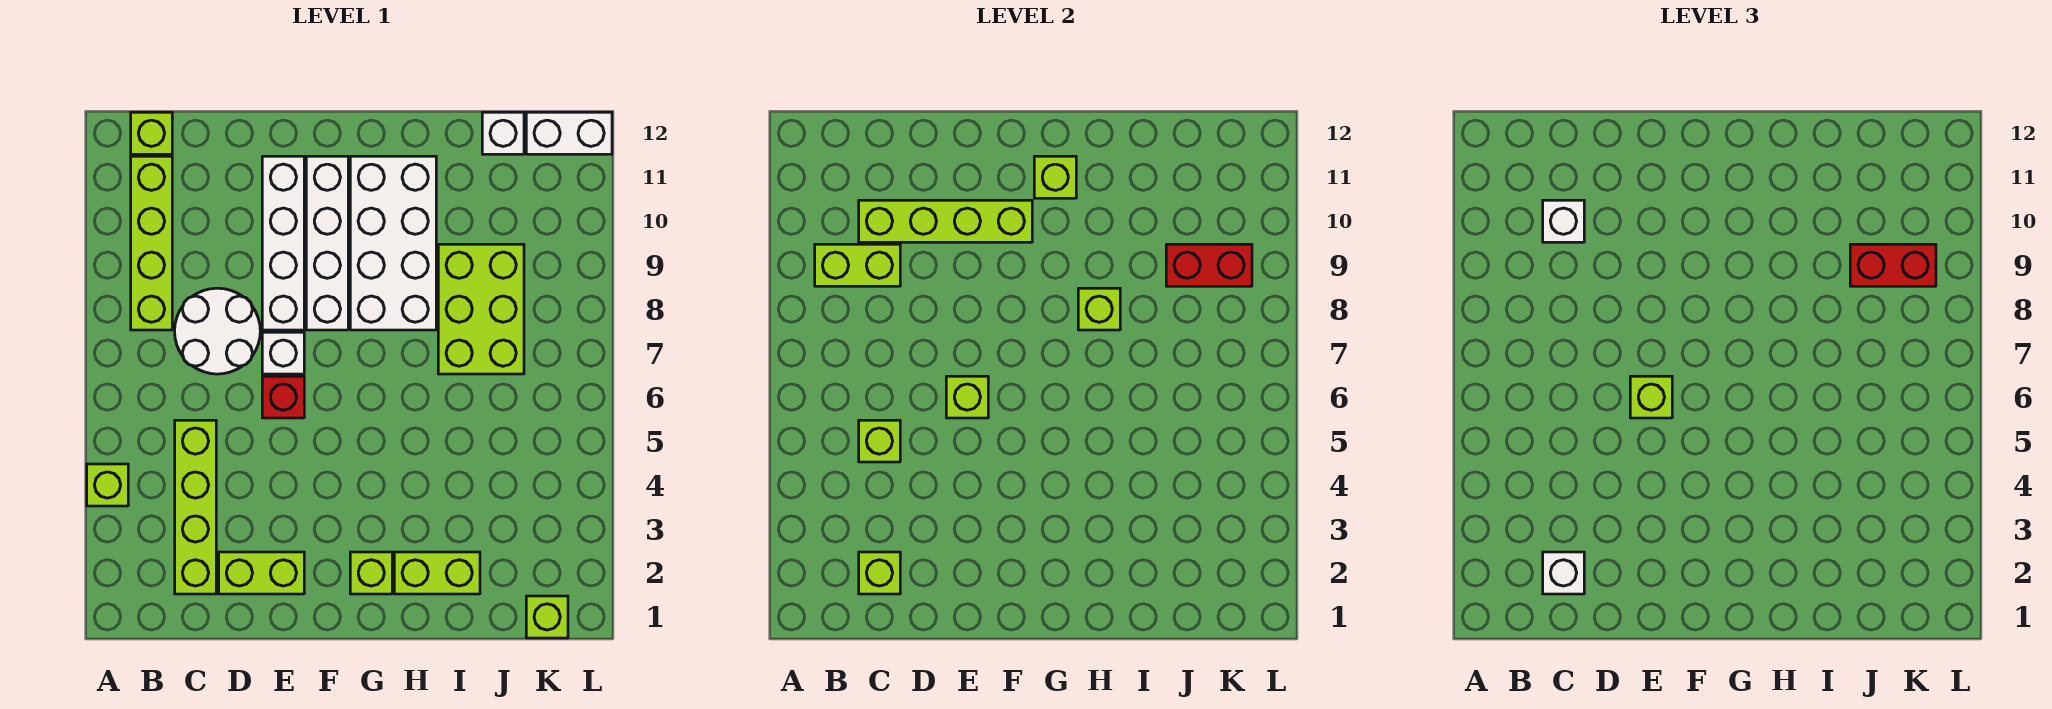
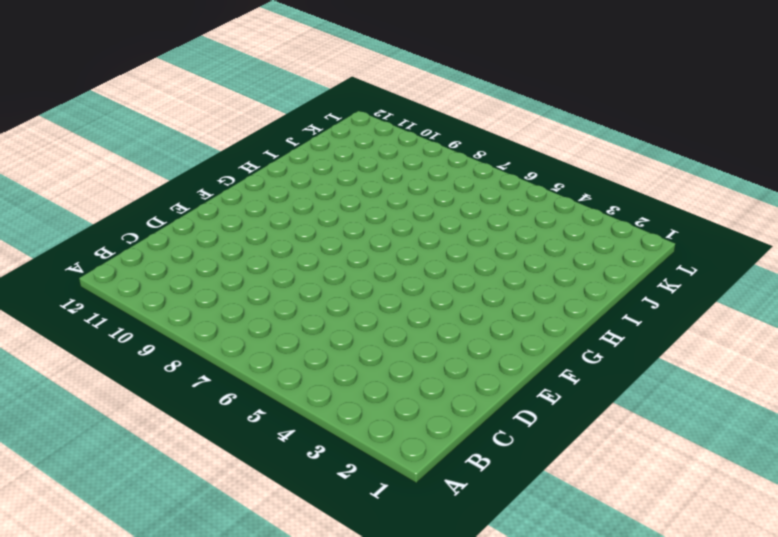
none -> lime 1x1 brick [87,464,128,506]
none -> lime 1x4 brick [131,156,172,330]
none -> lime 1x1 brick [131,112,172,154]

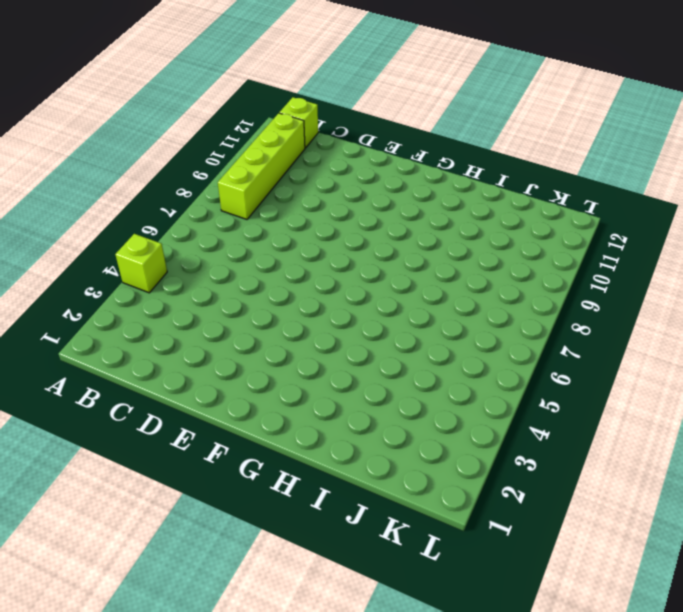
none -> lime 1x4 brick [175,420,216,594]
none -> white 2x2 round brick [175,288,260,374]
none -> lime 1x2 brick [219,552,304,594]

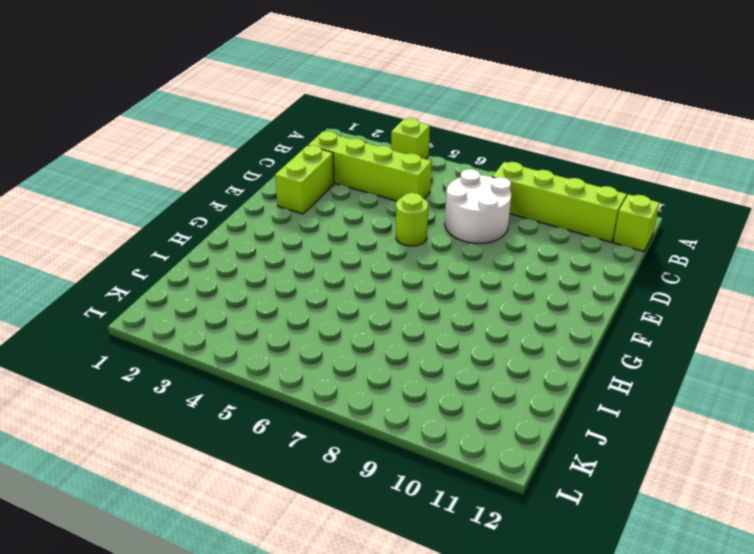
lime 1x1 round brick [396,193,428,246] -> red 1x1 brick [262,376,304,418]
none -> white 1x1 brick [262,332,304,374]
none -> white 1x4 brick [262,156,304,330]
none -> white 1x4 brick [306,156,348,330]

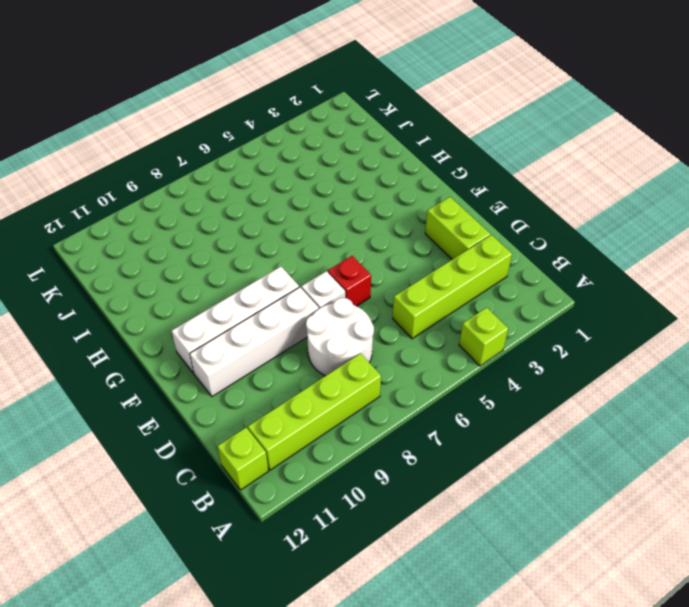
none -> lime 1x1 brick [350,552,392,594]
none -> white 2x4 brick [350,156,436,330]
none -> lime 1x2 brick [394,552,480,594]

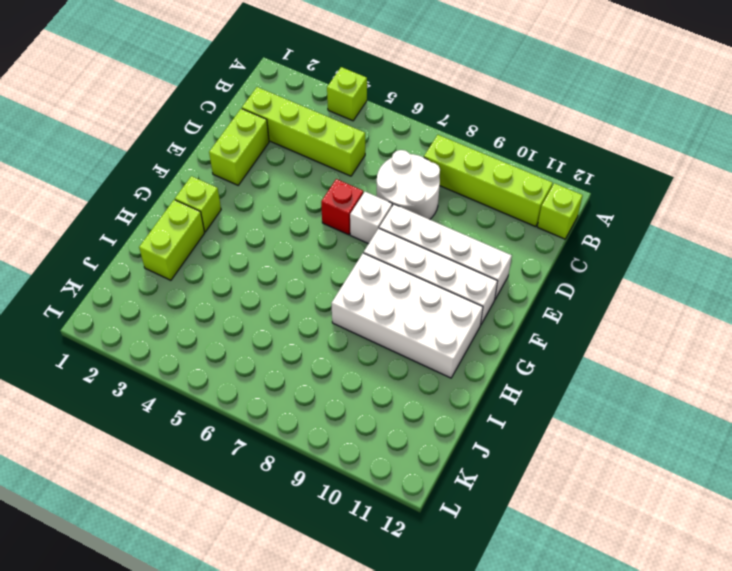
none -> lime 2x3 brick [438,244,524,374]
none -> white 1x1 brick [482,112,524,154]
none -> lime 1x1 brick [526,596,568,638]

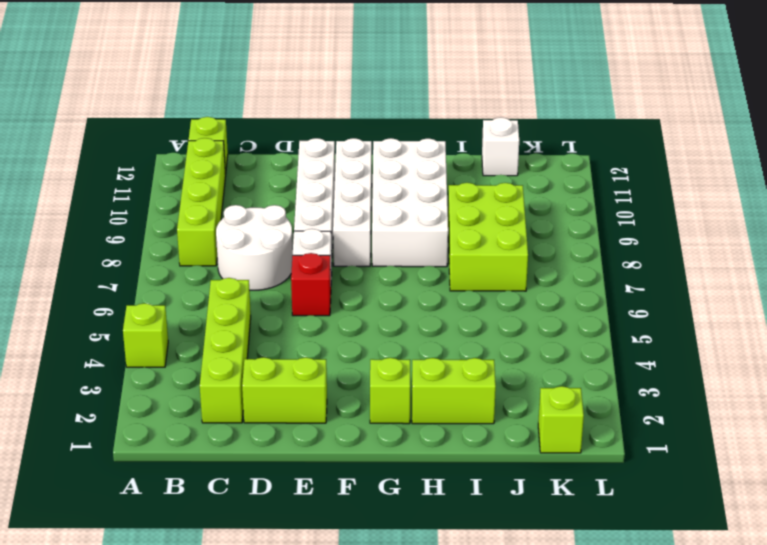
none -> white 1x2 brick [526,112,612,154]
none -> lime 1x2 brick [815,244,900,286]
none -> lime 1x1 brick [859,552,900,594]

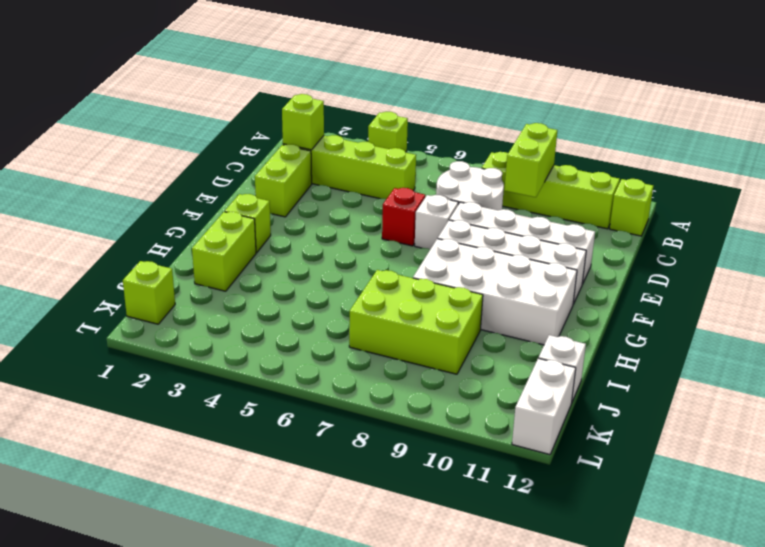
none -> lime 1x1 brick [859,420,900,462]
none -> lime 1x4 brick [859,200,1032,242]
none -> lime 1x1 brick [946,376,988,418]

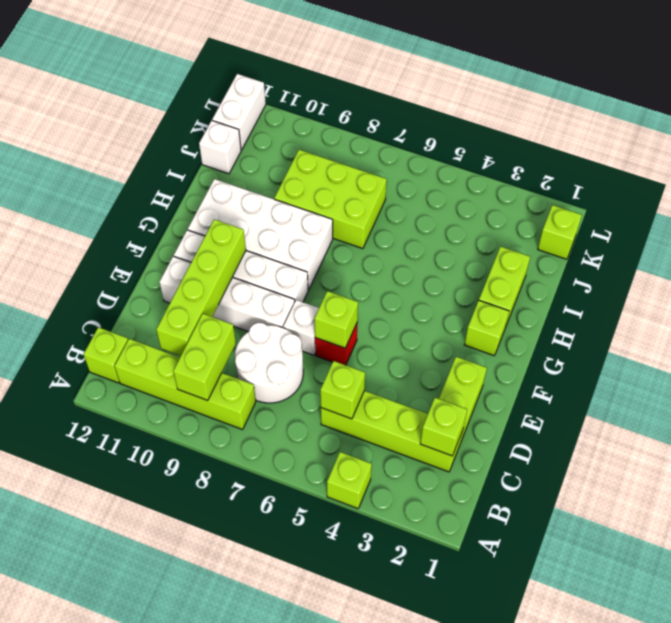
none -> lime 1x1 brick [1034,156,1076,198]
none -> lime 1x1 brick [1078,288,1120,330]
none -> red 1x2 brick [1166,244,1252,286]

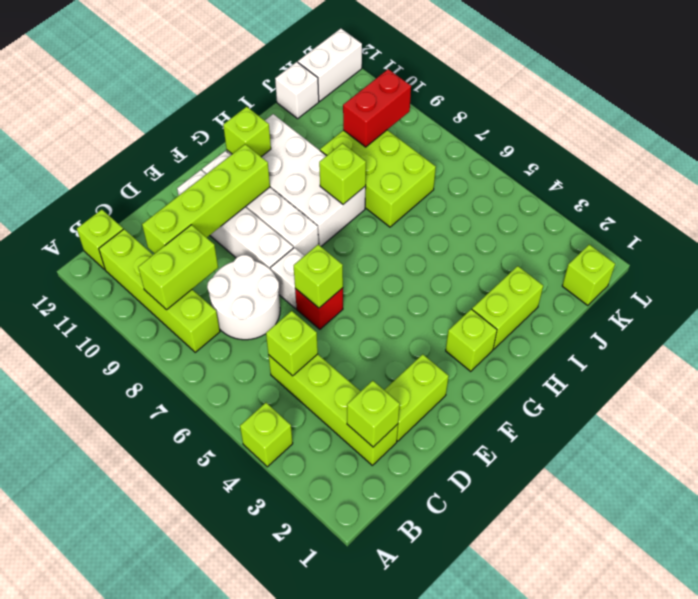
none -> white 1x1 brick [1543,552,1584,594]
none -> white 1x1 brick [1543,200,1584,242]
none -> lime 1x1 brick [1630,376,1672,418]

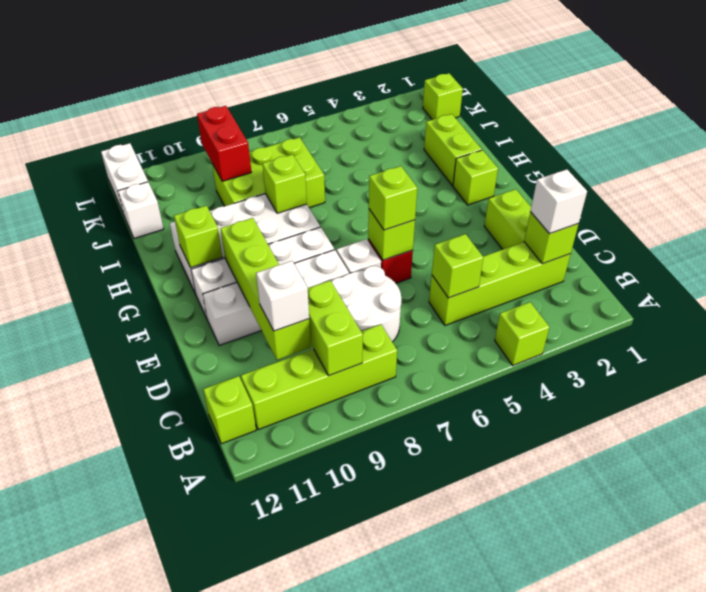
none -> red 1x2 brick [1850,244,1936,286]

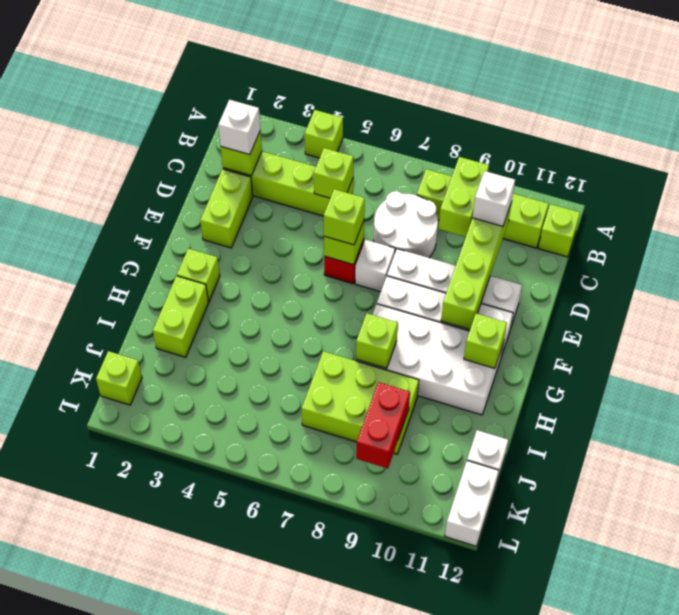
none -> red 1x2 brick [1850,244,1936,286]

